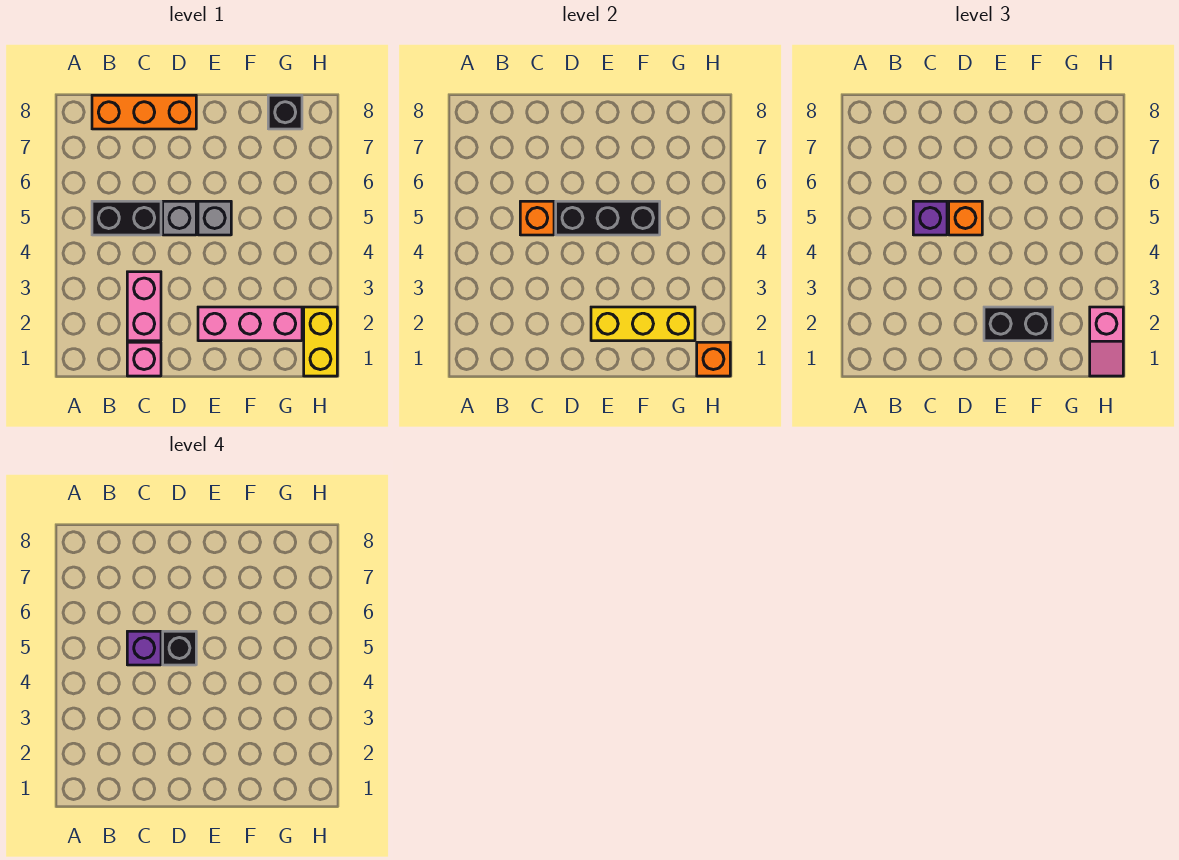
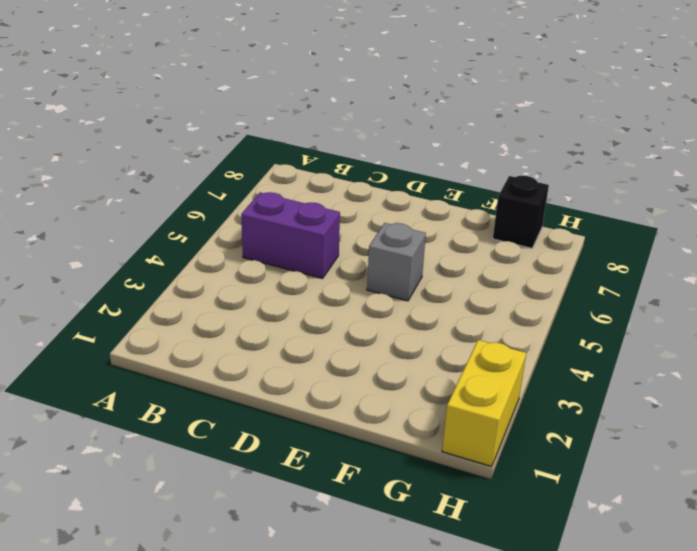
purple 1x2 brick [241,192,340,278] -> black 1x2 brick [92,201,161,235]
none -> orange 1x3 brick [92,95,196,129]
none -> pink 1x1 brick [127,342,161,376]
none -> pink 1x2 brick [127,272,161,341]

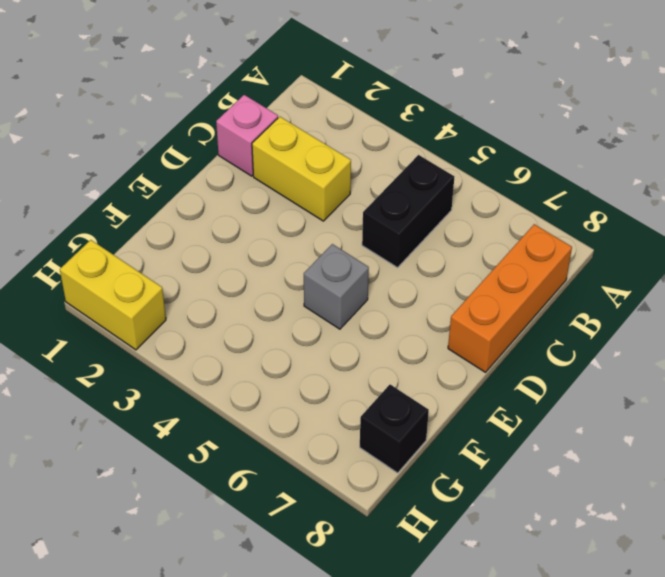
yellow 1x2 brick [252,117,351,221] -> pink 1x2 brick [127,272,161,341]
none -> grey 1x1 brick [163,201,196,235]
none -> pink 1x3 brick [198,307,302,341]
none -> orange 1x1 brick [520,201,554,235]

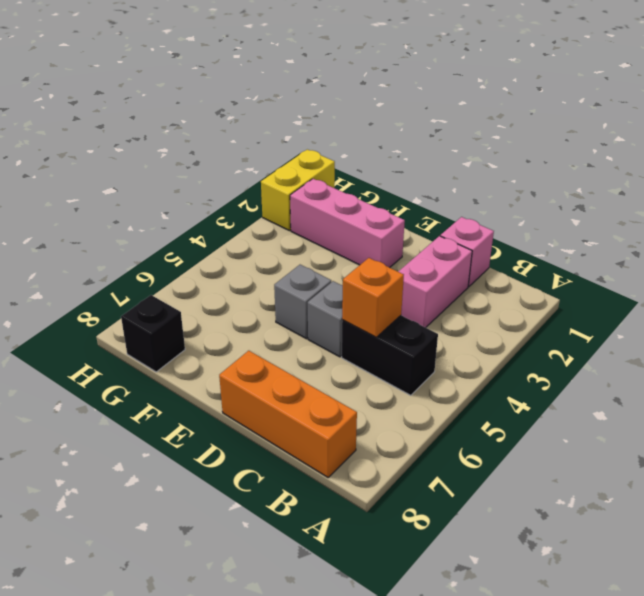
none -> black 1x3 brick [556,201,660,235]
none -> yellow 1x3 brick [591,307,695,341]
none -> orange 1x1 brick [697,342,730,376]

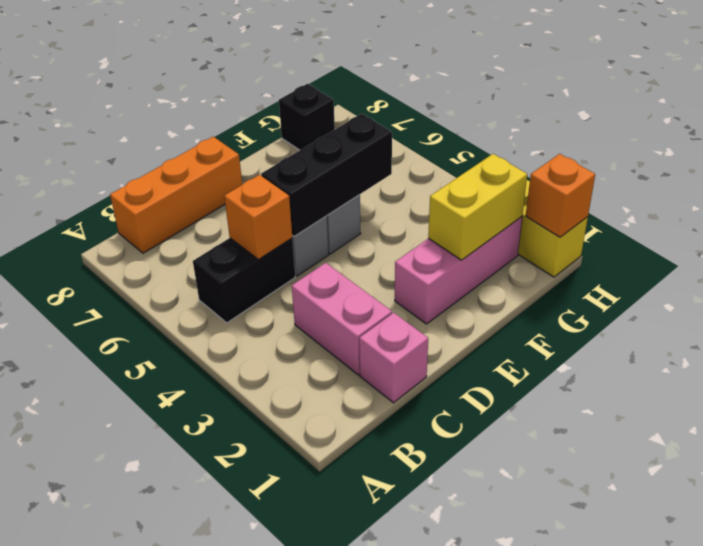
yellow 1x2 brick [428,154,527,260] -> yellow 1x3 brick [591,307,695,341]
none -> purple 1x1 brick [913,201,947,235]
none -> orange 1x1 brick [949,201,982,235]
none -> black 1x2 brick [984,307,1053,341]

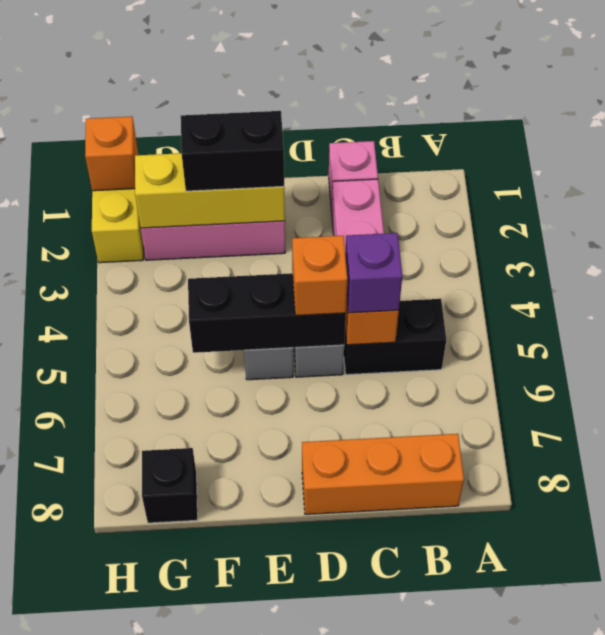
none -> pink 1x2 slope [1090,307,1123,376]
none -> purple 1x1 brick [127,631,161,665]
none -> black 1x1 brick [163,631,196,665]

